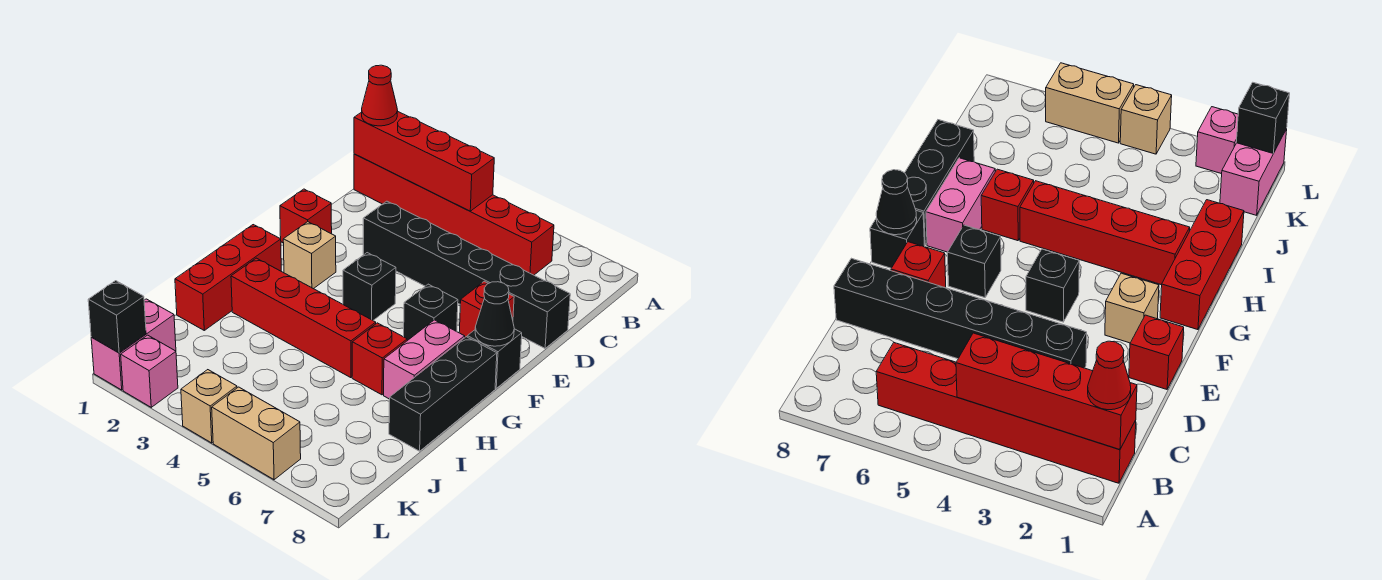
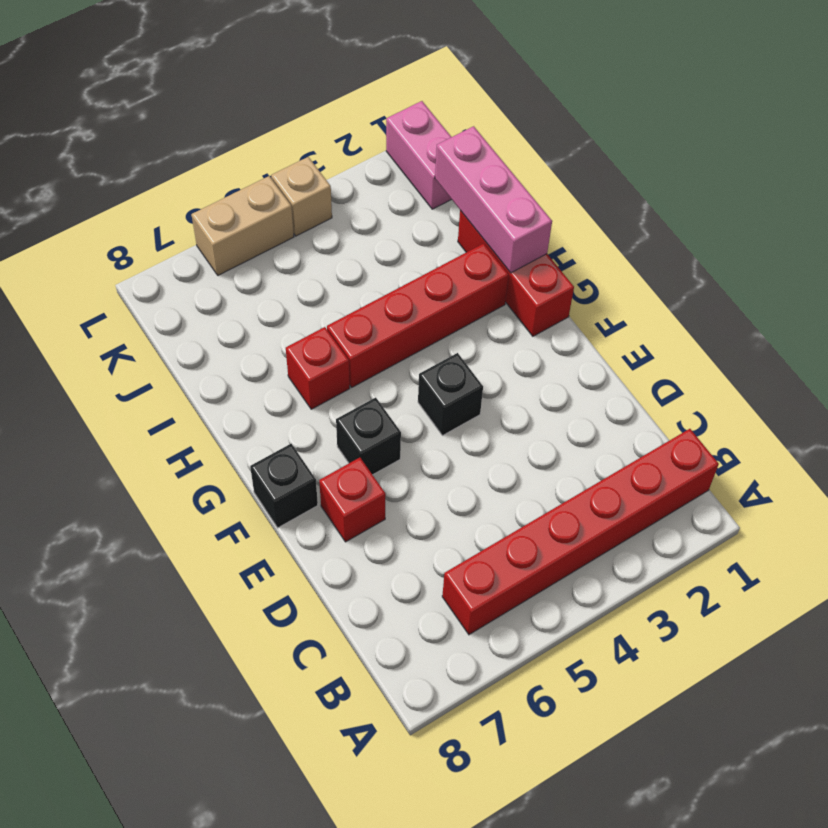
pink 1x3 brick [435,126,552,273] -> none
none -> black 1x6 brick [363,201,570,348]
none -> red 1x1 brick [280,189,332,243]
none -> tan 1x1 brick [283,222,336,289]

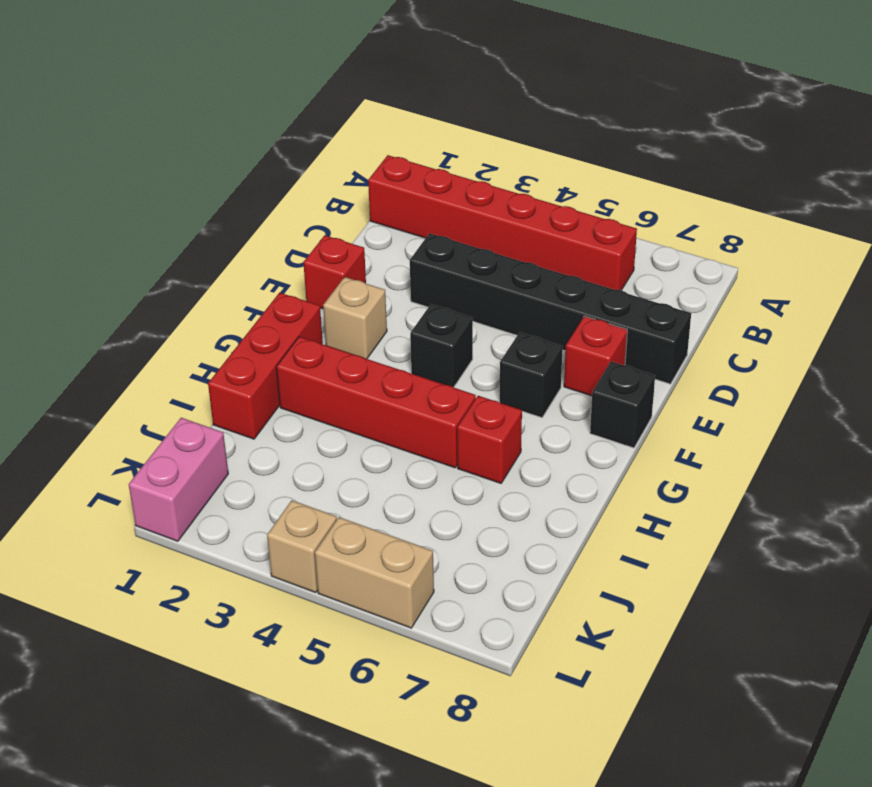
none -> pink 1x2 brick [384,320,465,399]
none -> black 1x3 brick [389,337,497,451]
none -> pink 1x1 brick [121,335,178,407]

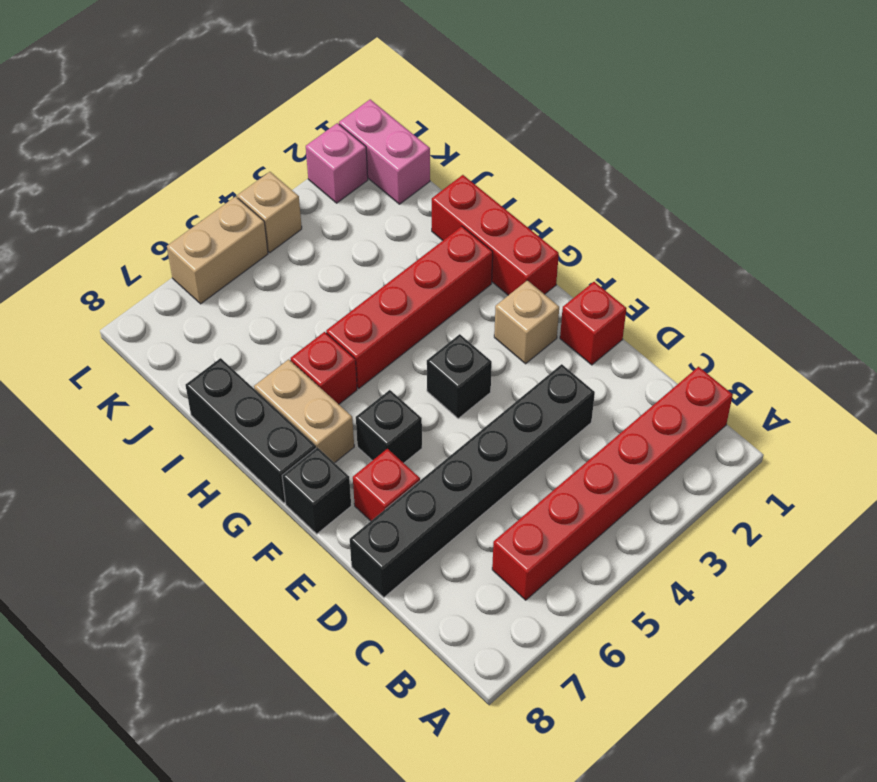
tan 1x2 brick [254,359,354,463] -> pink 1x2 brick [384,320,465,399]
none -> red 1x4 brick [354,112,494,211]
none -> black 1x1 cone [475,282,514,346]
none -> black 1x1 brick [88,281,146,353]

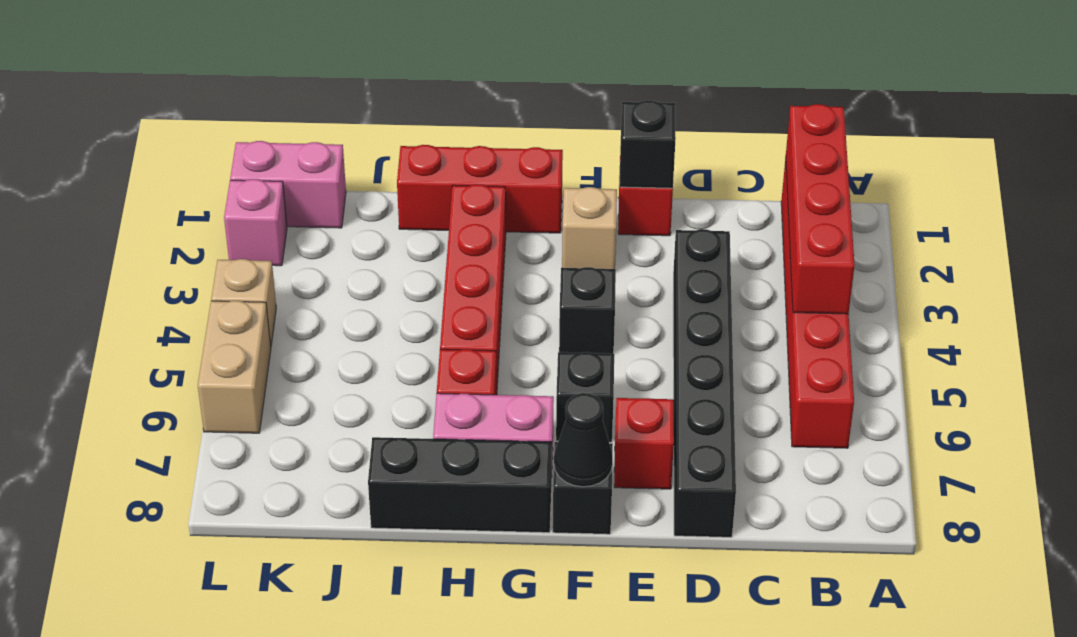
black 1x1 brick [620,100,676,188] -> black 1x1 brick moved to [88,281,146,353]
none -> red 1x1 cone [362,65,398,126]

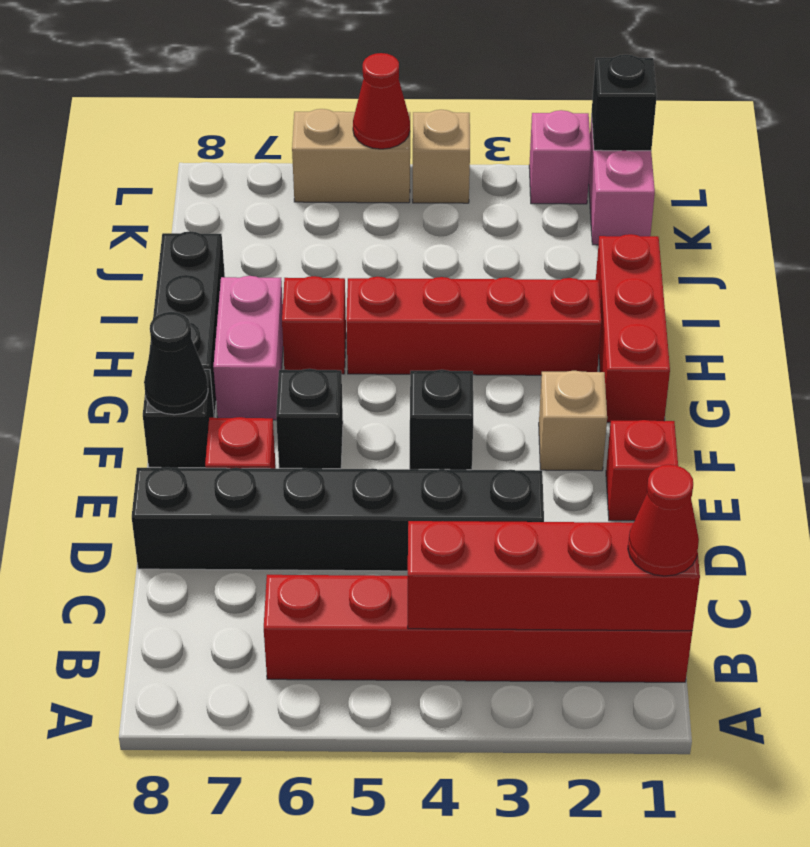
red 1x1 cone [353,53,410,149] -> none

